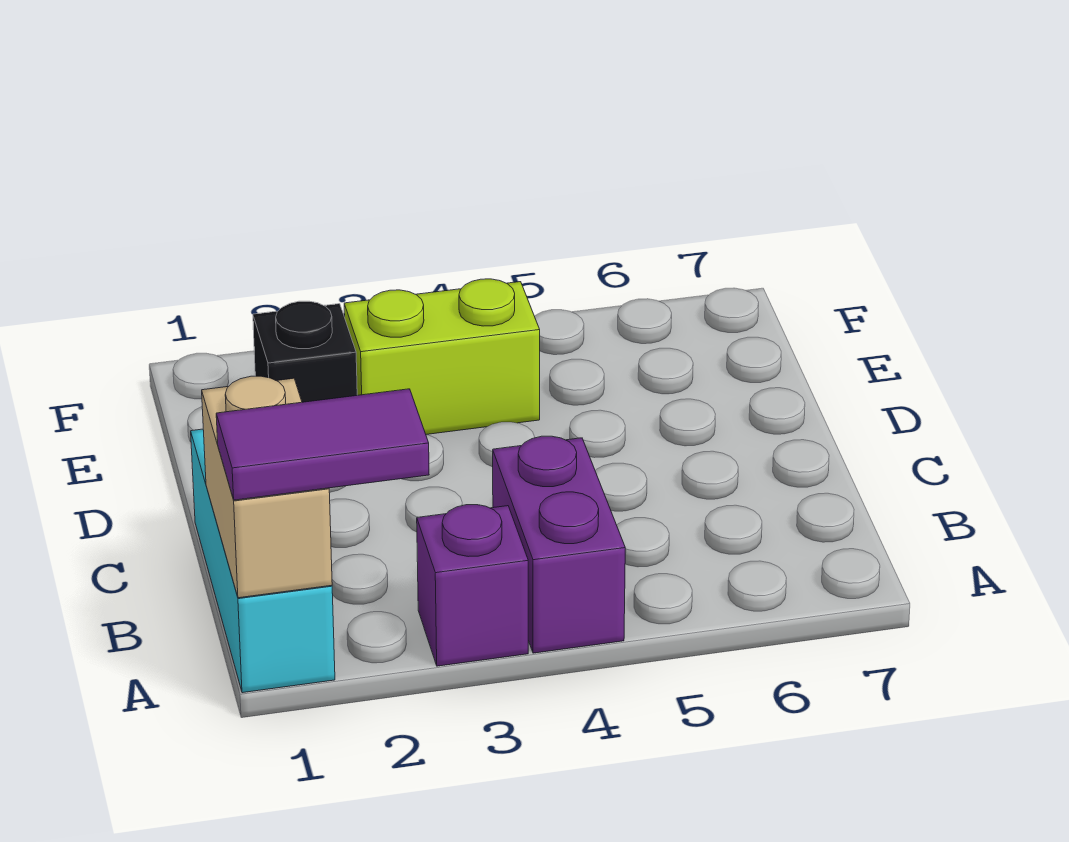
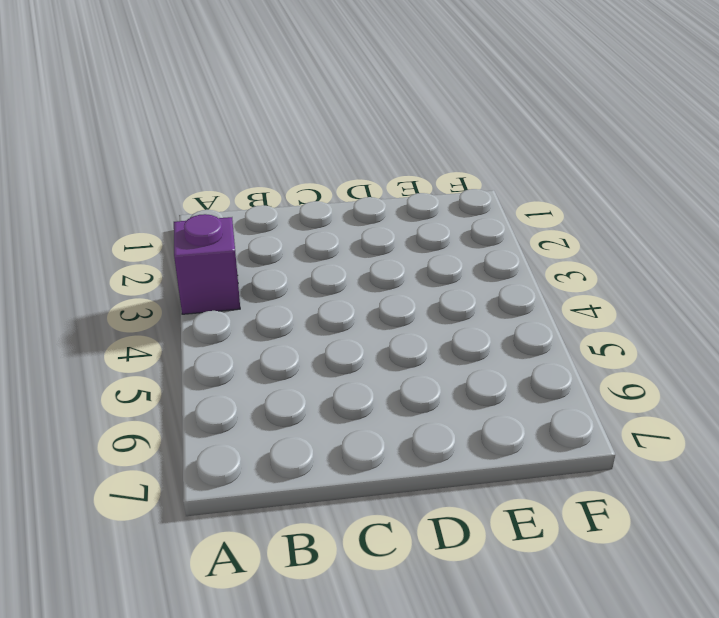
none -> cyan 1x3 brick [191,429,335,693]
none -> purple 1x2 brick [493,436,625,653]

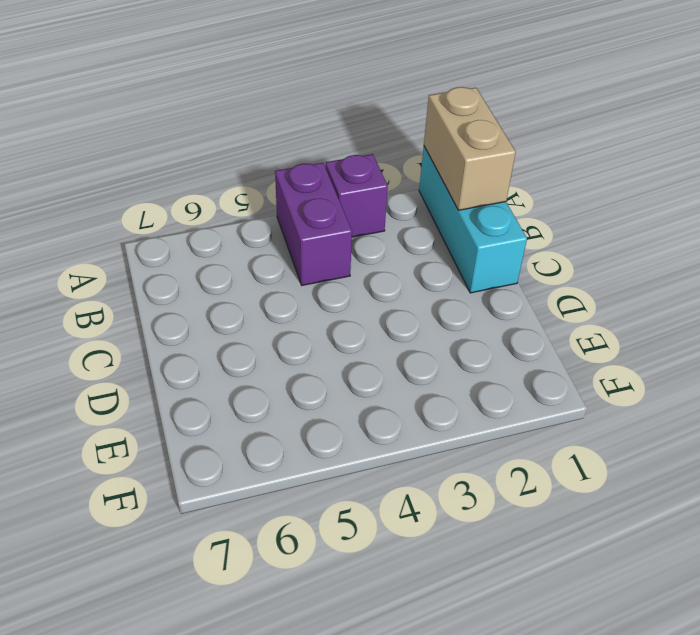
none -> black 1x1 brick [253,301,357,402]
none -> lime 1x2 brick [344,279,540,435]

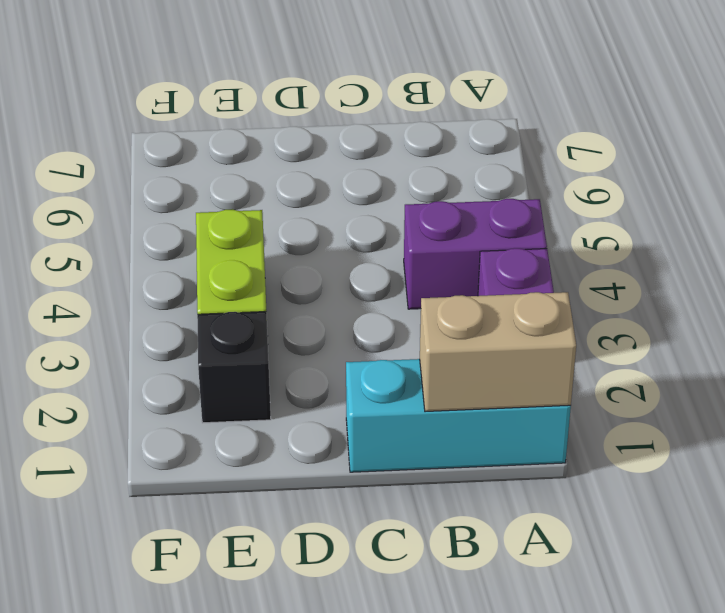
none -> purple 1x2 tile [216,389,429,500]

